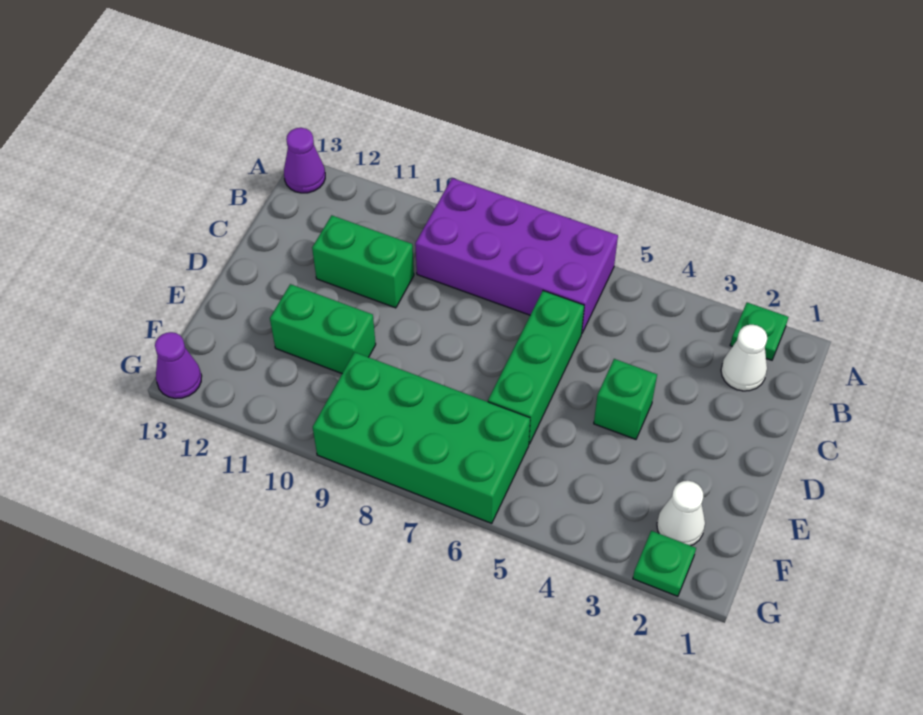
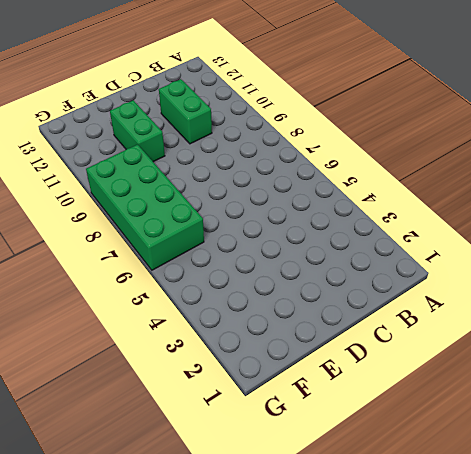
none -> green 1x1 plate [730,303,788,360]
none -> purple 2x4 brick [415,178,618,333]
none -> purple 1x1 cone [284,128,325,193]

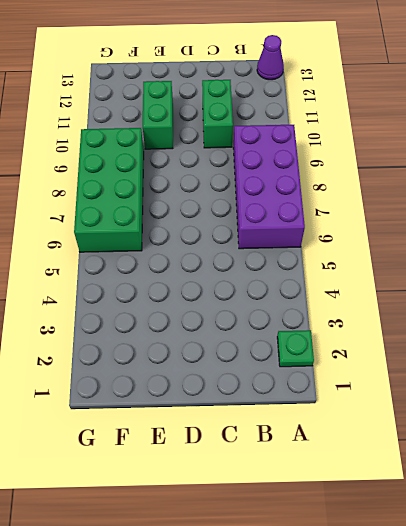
none -> white 1x1 cone [721,325,767,391]
none -> green 1x3 brick [488,291,584,444]
none -> green 1x1 brick [594,359,657,439]

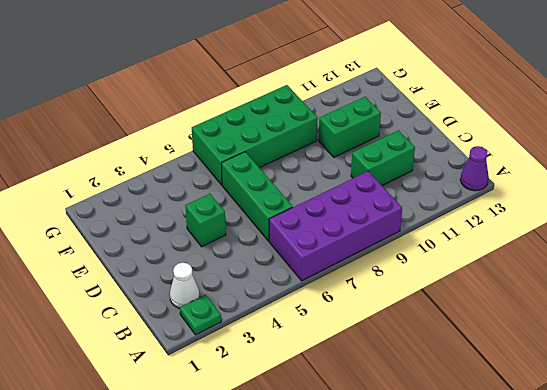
none -> white 1x1 cone [657,481,705,546]
none -> green 1x1 plate [633,531,696,596]
none -> purple 1x1 cone [155,332,202,399]

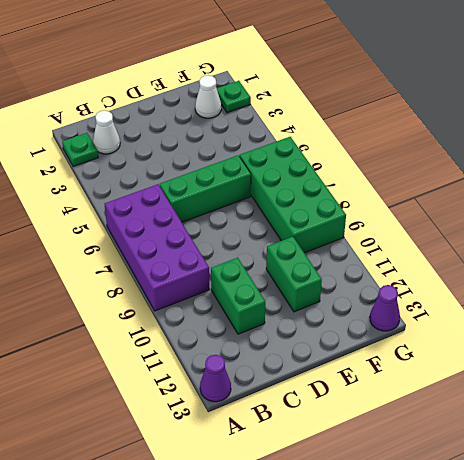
none -> green 1x1 brick [594,359,657,439]

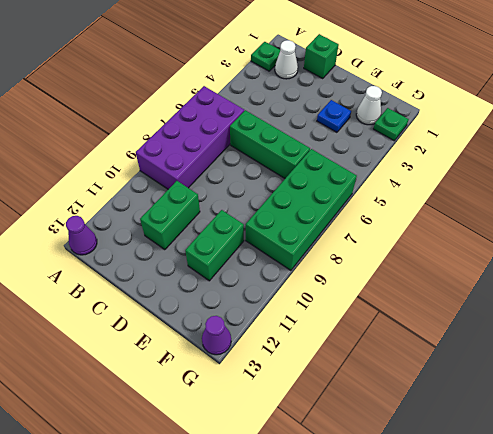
green 1x1 brick [304,34,339,78] -> green 1x1 brick moved to [594,359,657,439]
blue 1x1 plate [317,100,351,132] -> none

